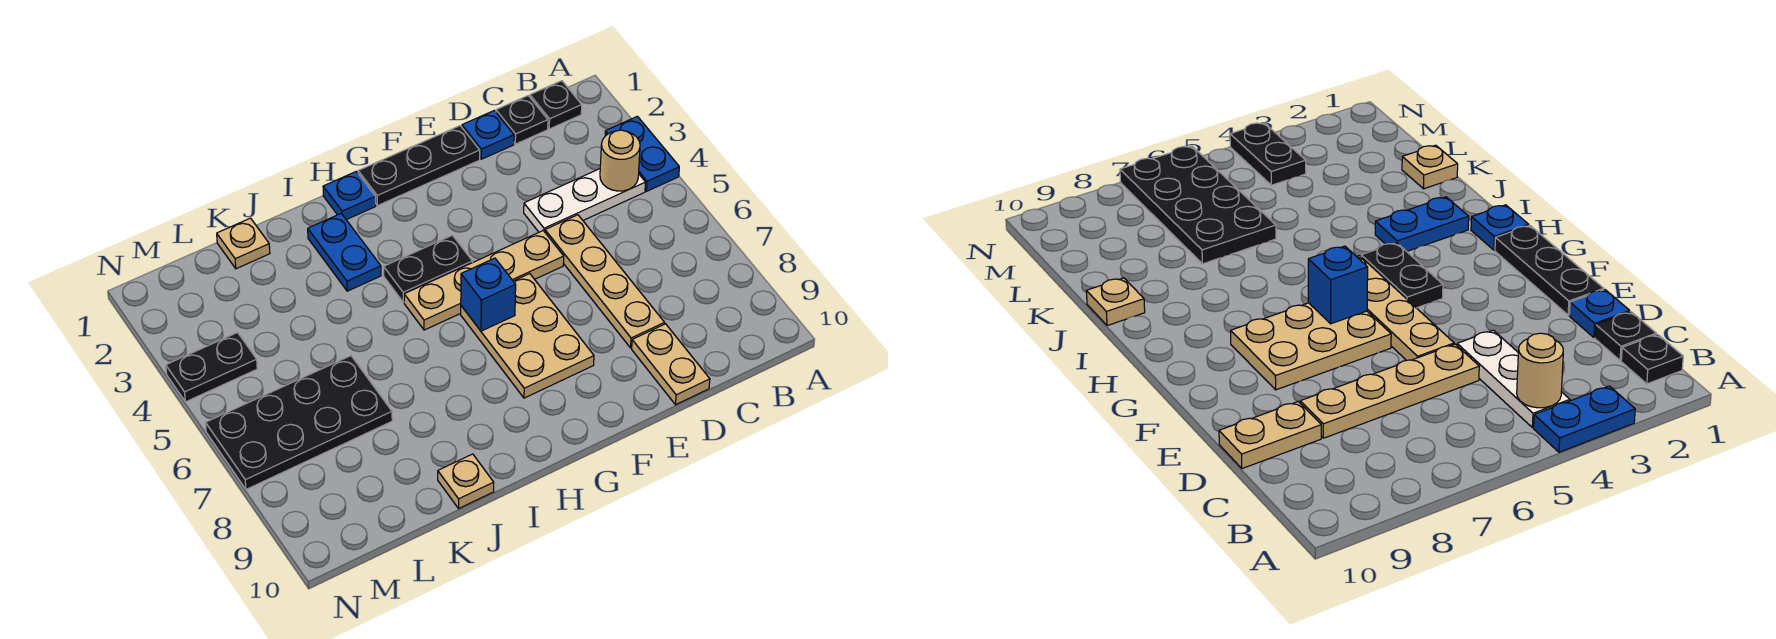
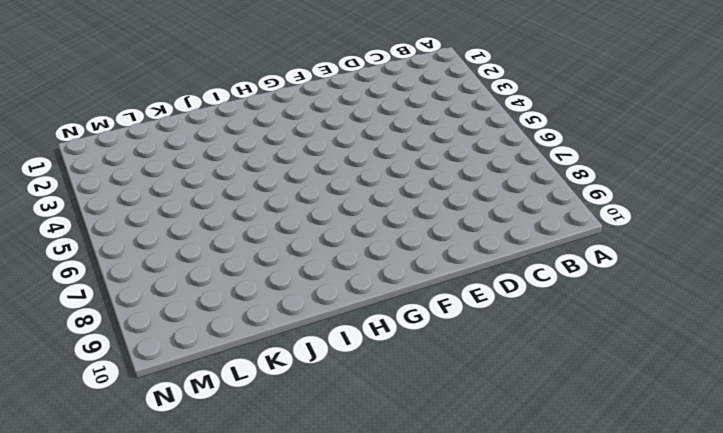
none -> blue 1x2 plate [605,116,679,191]
none -> black 1x1 plate [530,81,582,129]
none -> white 1x3 plate [524,169,646,232]

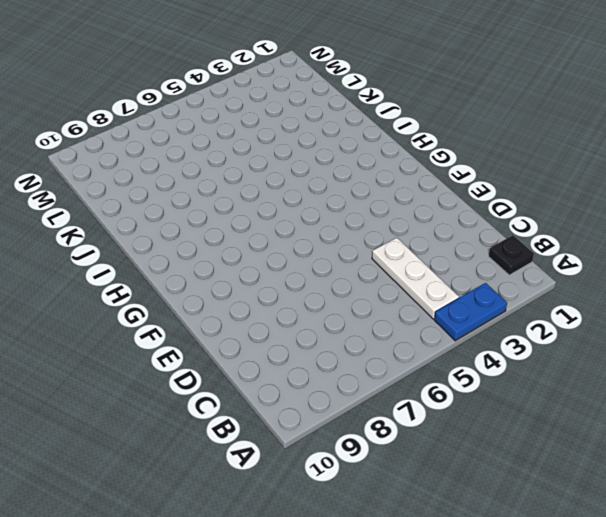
none -> black 1x1 plate [496,96,548,144]
none -> blue 1x1 plate [462,111,514,159]
none -> tan 1x4 plate [545,215,664,348]

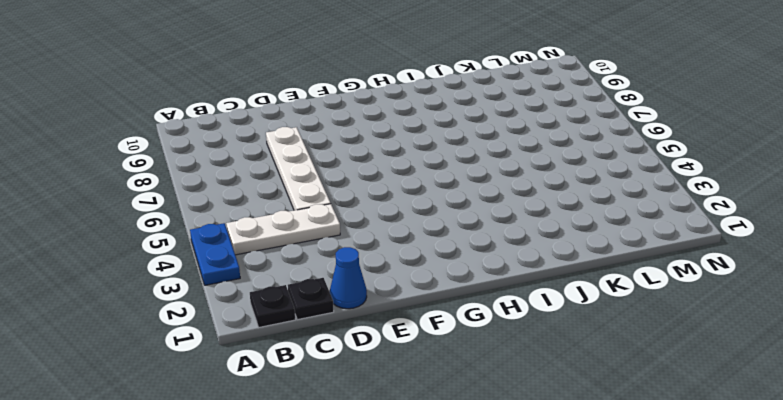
blue 1x1 cone [330,247,367,309] -> blue 1x1 plate [462,111,514,159]
white 1x4 plate [266,127,331,210] -> tan 1x4 plate [545,215,664,348]
none -> tan 1x2 plate [632,324,710,405]
none -> black 1x3 plate [358,126,480,206]
none -> tan 1x4 plate [404,231,564,330]

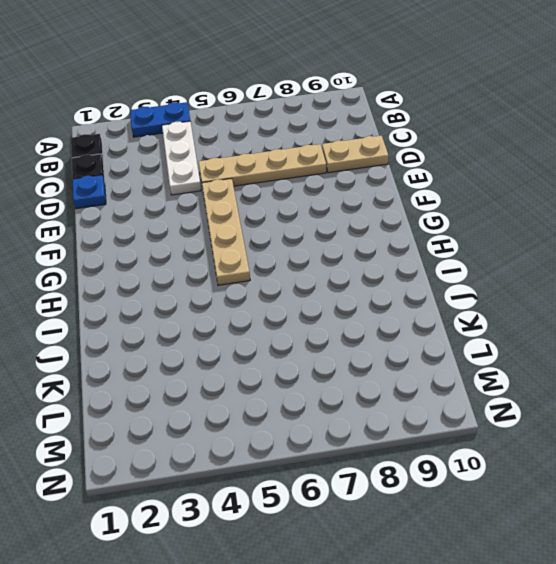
none -> black 1x3 plate [358,126,480,206]
none -> tan 2x3 plate [461,274,594,398]
none -> black 1x2 plate [384,235,472,302]

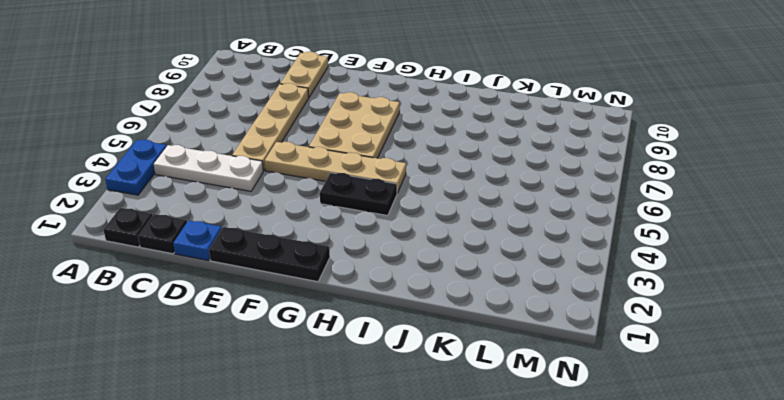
none -> blue 1x1 plate [323,171,376,220]
none -> blue 1x2 plate [308,214,381,291]
none -> tan 1x1 plate [438,454,494,508]

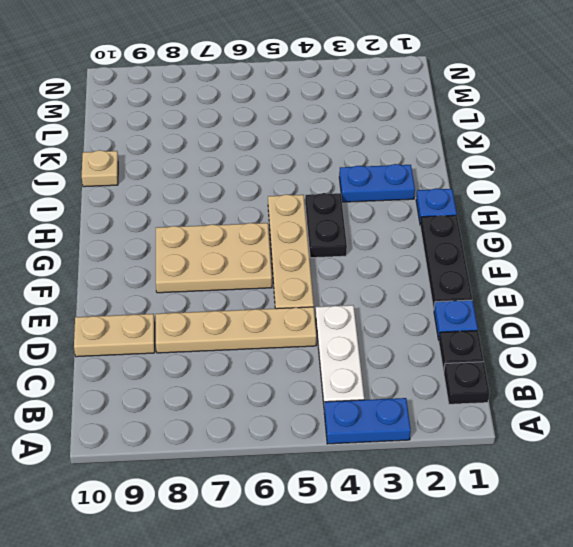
none -> tan 1x1 plate [217,218,270,269]
none -> black 2x4 plate [206,356,392,489]
none -> black 1x2 plate [166,333,257,402]

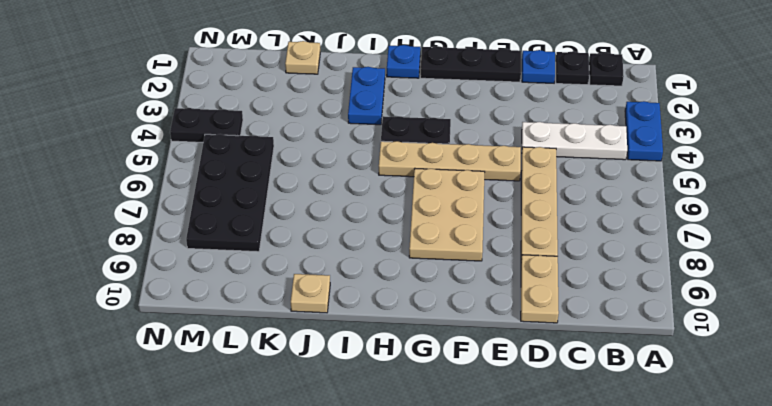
black 2x4 plate [186,134,274,252] -> black 2x4 plate turned to [206,356,392,489]
none -> tan 1x1 round brick [600,130,640,191]
none -> blue 1x1 brick [461,258,516,331]

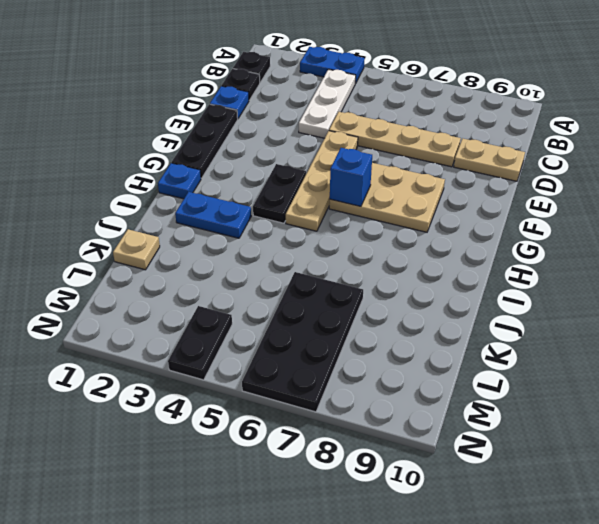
none -> tan 1x1 plate [438,454,494,508]
none -> tan 1x1 round brick [600,130,640,191]

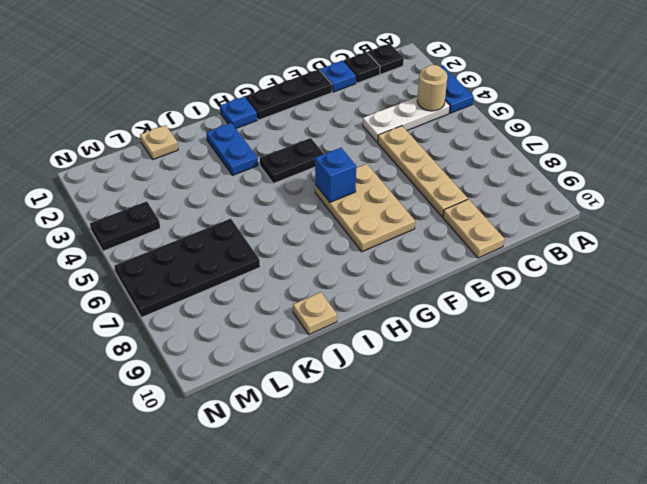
none -> tan 1x4 plate [404,231,564,330]

